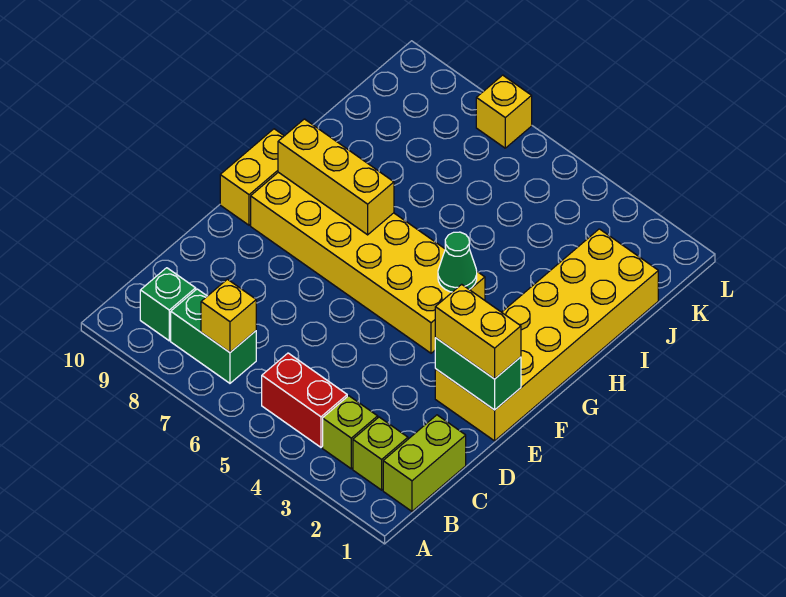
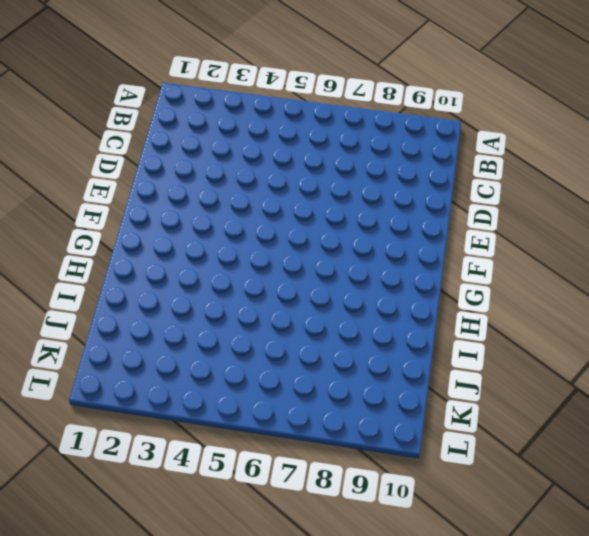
none -> lime 1x2 brick [383,415,466,511]
none -> lime 1x1 brick [353,417,408,490]
none -> lime 1x1 brick [323,396,378,469]

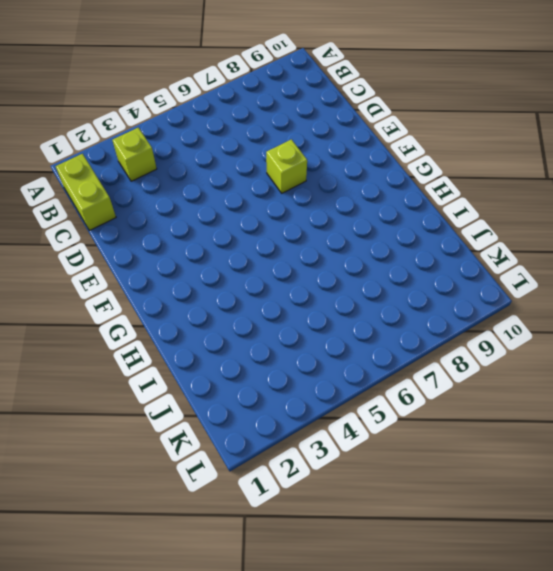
lime 1x1 brick [266,139,307,193] -> lime 1x1 brick moved to [353,417,408,490]
none -> red 1x2 brick [262,353,347,447]
none -> green 1x2 brick [171,289,256,383]
none -> green 1x1 brick [140,268,196,341]

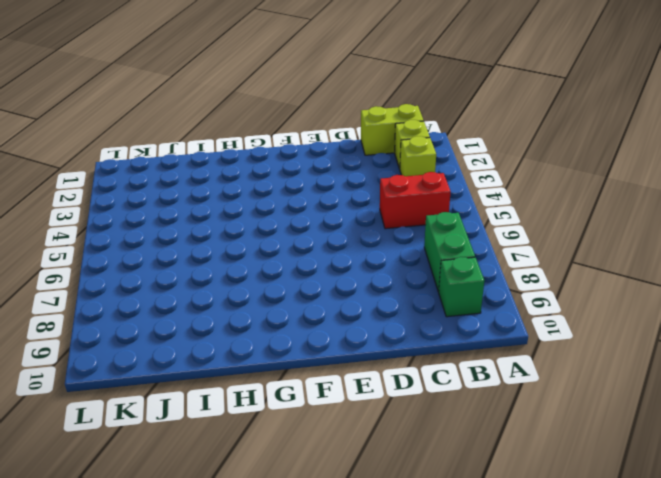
red 1x2 brick [380,172,451,229] -> red 1x2 brick turned to [262,353,347,447]
none -> yellow 2x6 brick [435,229,658,441]
none -> yellow 2x6 brick [251,172,485,353]
none -> yellow 1x2 brick [220,129,284,225]

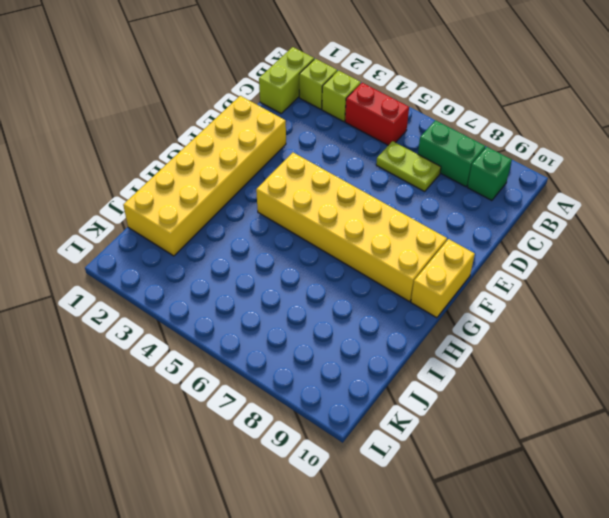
lime 1x2 plate [376,141,441,191] -> none
none -> yellow 1x1 brick [476,75,532,148]
none -> yellow 1x1 brick [201,279,256,352]
none -> green 1x2 brick [435,338,521,410]

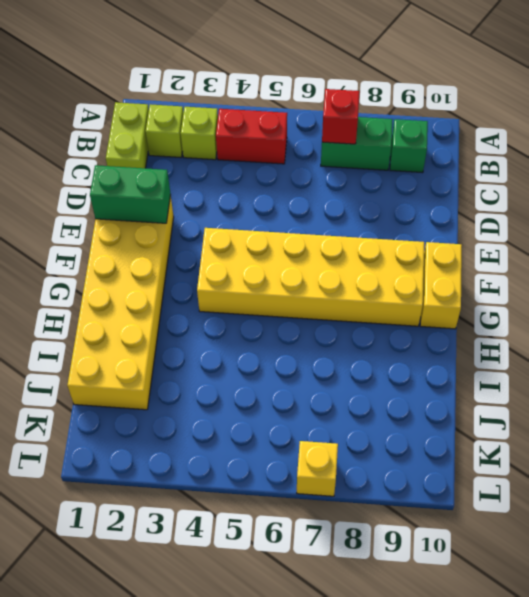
red 1x1 brick [322,89,360,144] -> yellow 1x1 brick [201,279,256,352]
none -> green 1x1 cone [438,232,477,292]
none -> yellow 1x3 brick [278,119,394,235]
none -> yellow 1x2 brick [435,284,521,379]

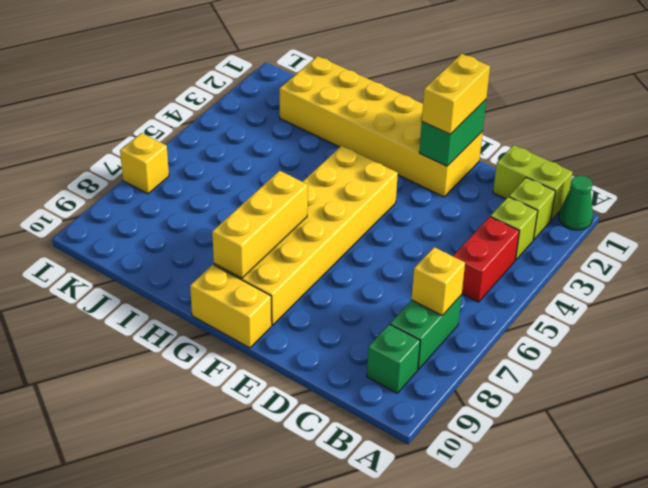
green 1x1 cone [559,176,593,230] -> green 1x1 cone moved to [438,232,477,292]

